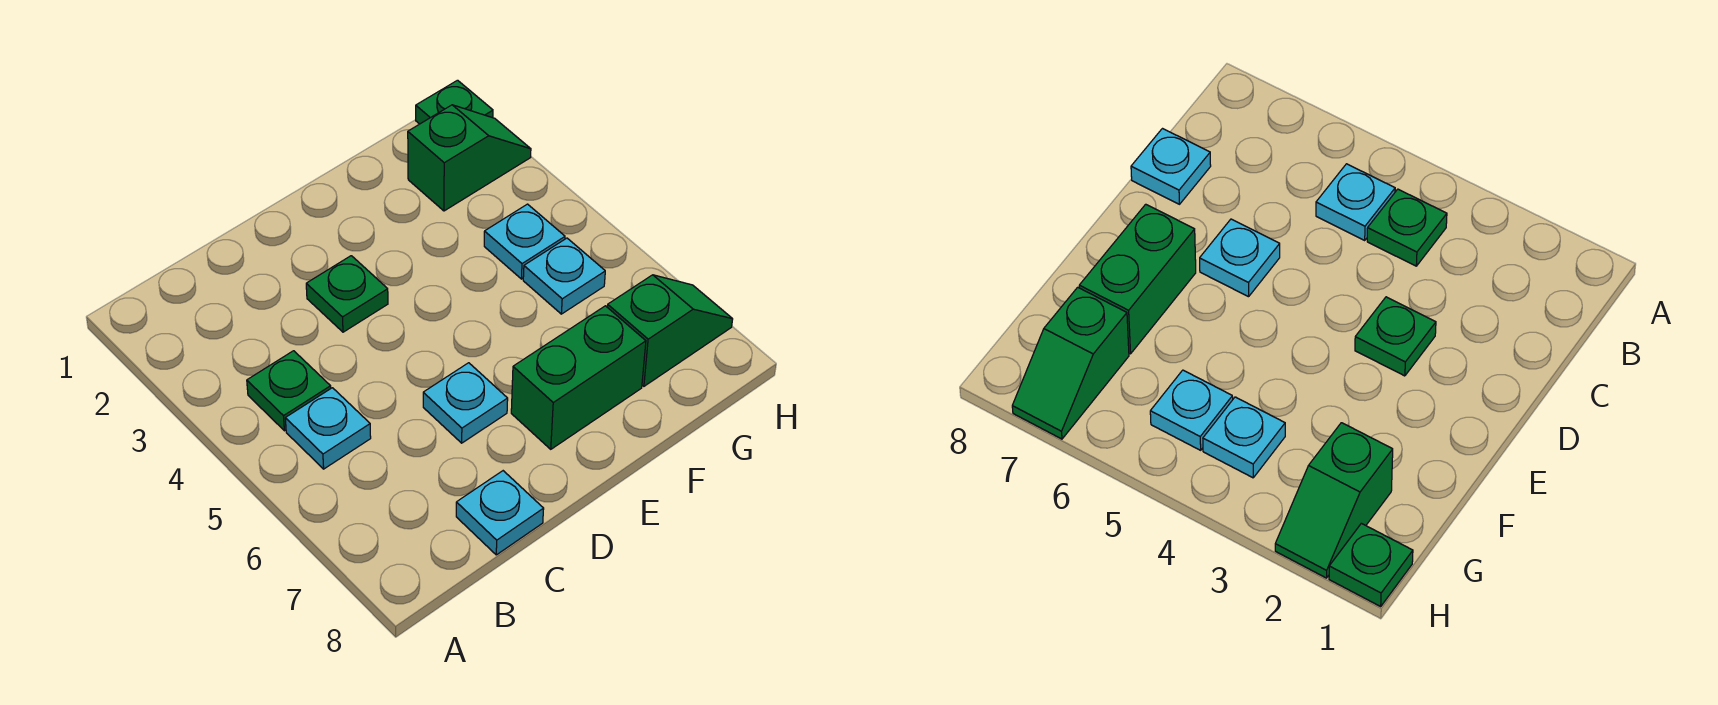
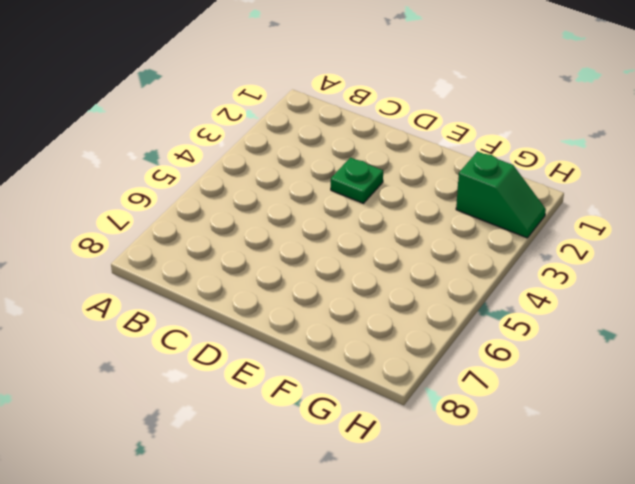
none -> green 1x1 plate [247,351,331,431]
none -> cyan 1x1 plate [285,388,371,469]

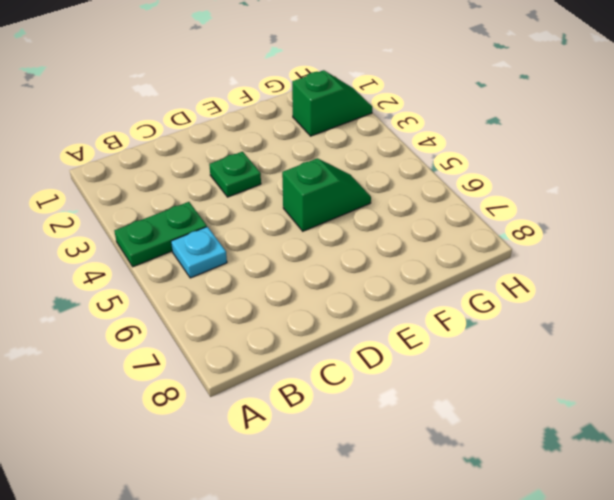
green 1x2 plate [114,202,207,267] -> green 1x1 plate [247,351,331,431]
green 1x2 slope [282,158,371,231] -> green 1x2 slope moved to [607,275,733,386]
none -> cyan 1x1 plate [456,471,544,555]
none -> cyan 1x1 plate [423,363,508,443]

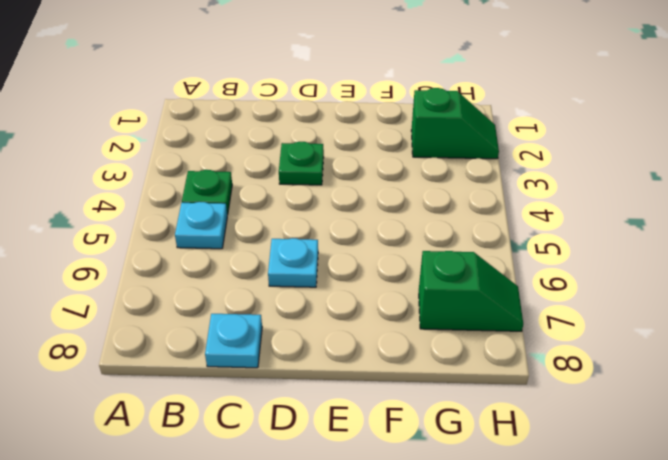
none -> green 1x2 brick [511,306,646,449]
none -> cyan 1x1 plate [484,204,565,279]

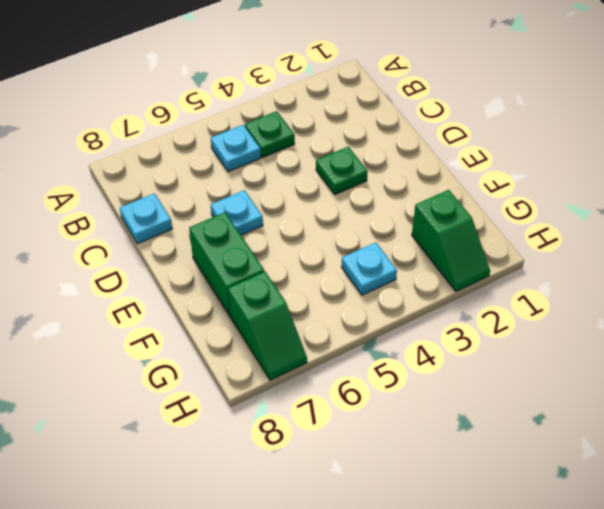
none -> cyan 1x1 plate [523,238,605,314]
none -> green 1x1 plate [416,80,493,124]

